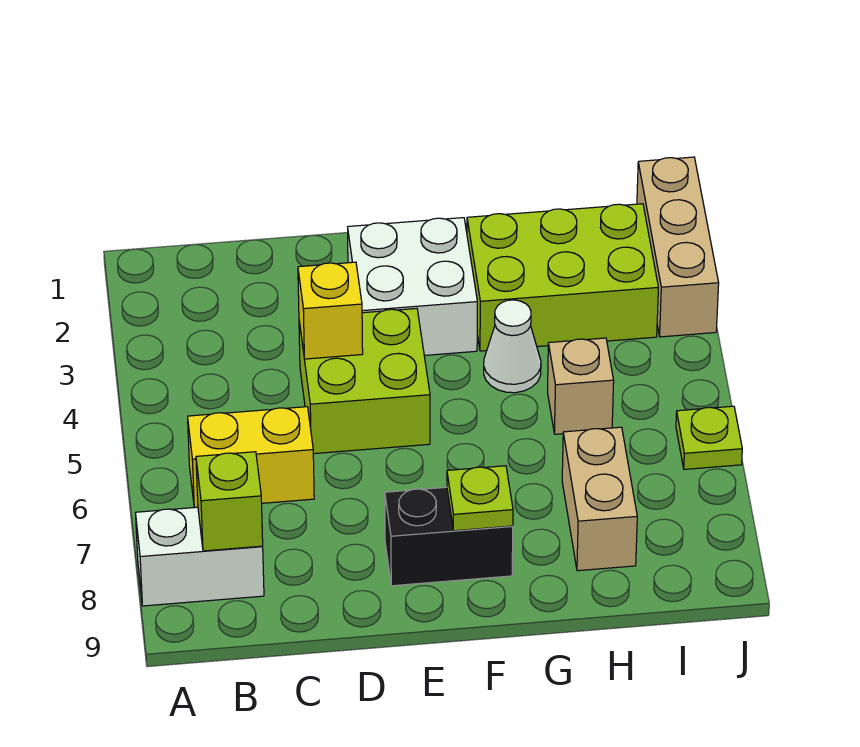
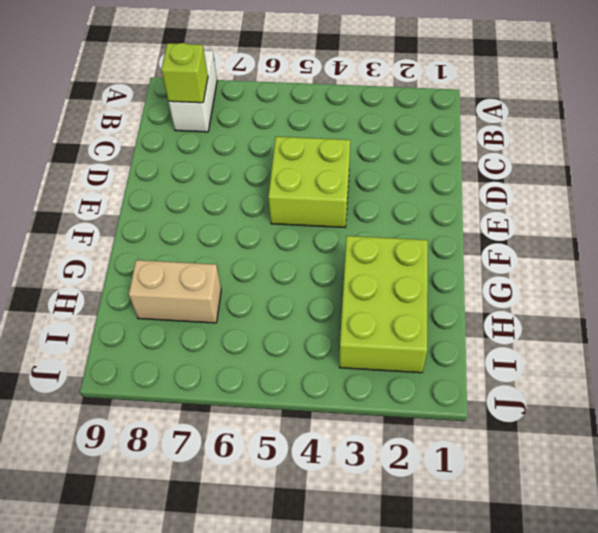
none -> yellow 1x2 brick [188,407,314,508]
none -> white 2x2 brick [348,218,477,355]
none -> black 1x2 brick [385,487,513,586]

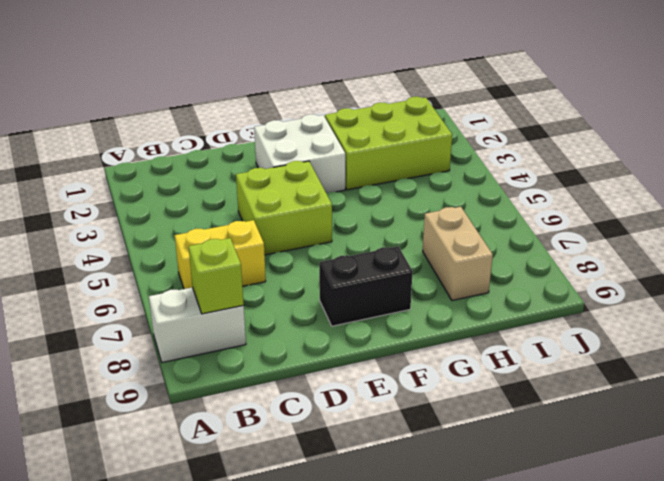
none -> white 1x1 cone [484,300,541,393]
none -> tan 1x1 brick [548,338,614,434]
none -> tan 1x3 brick [637,157,719,337]

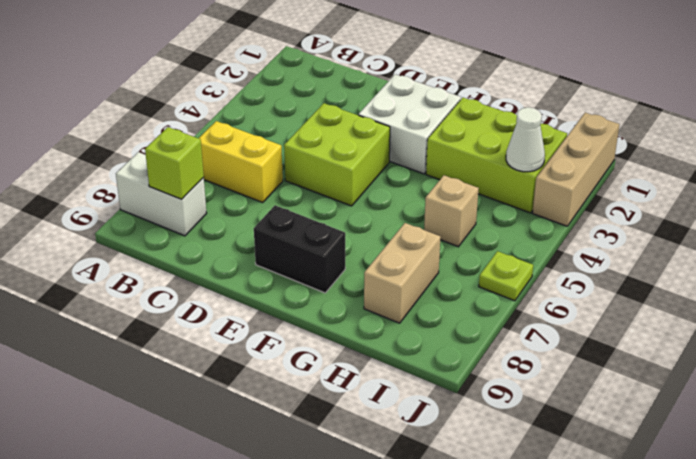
white 1x1 cone [506,107,545,172] -> white 1x1 cone moved to [484,300,541,393]
none -> yellow 1x1 brick [298,262,363,359]
none -> lime 1x1 plate [447,466,513,531]

